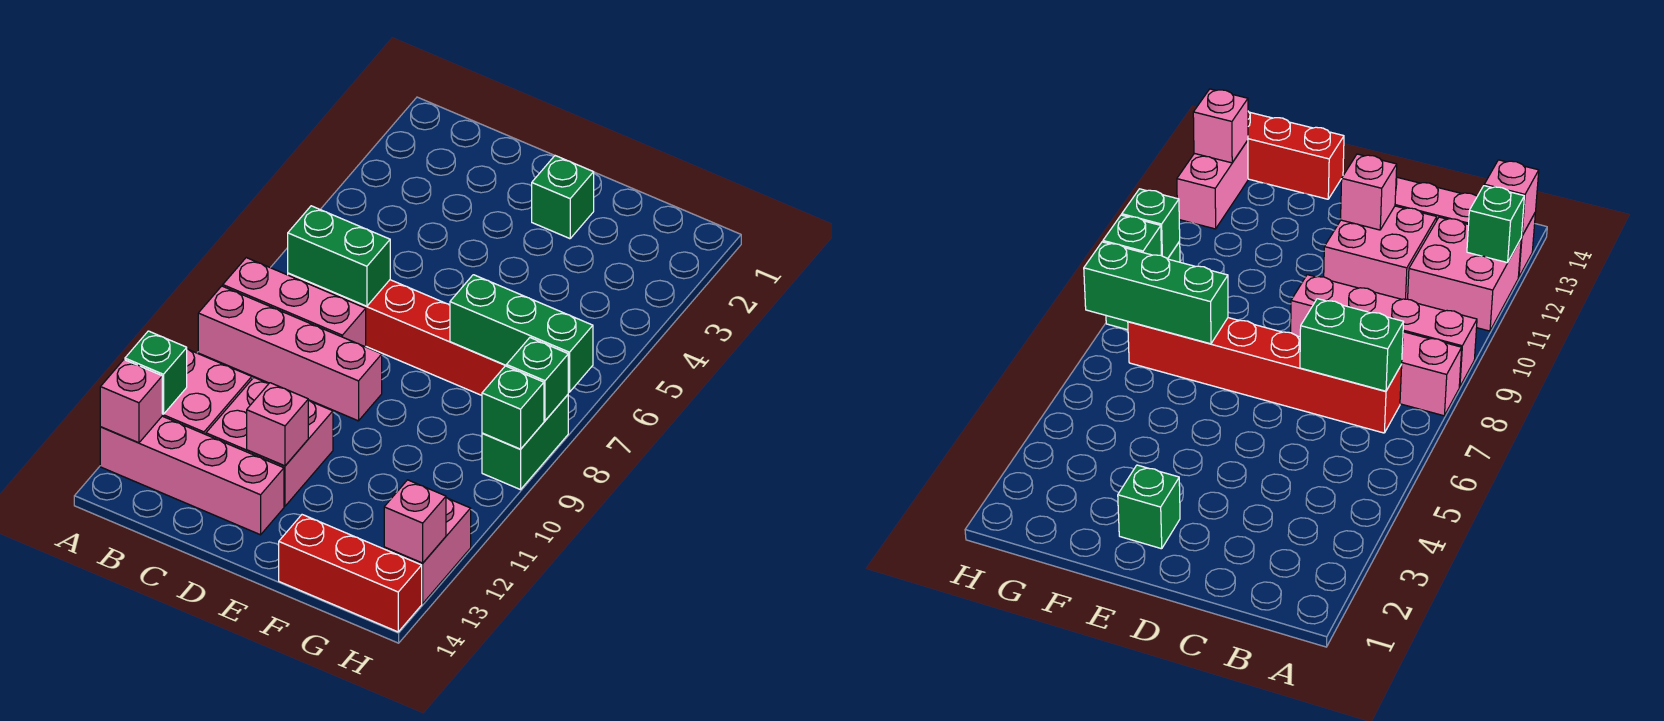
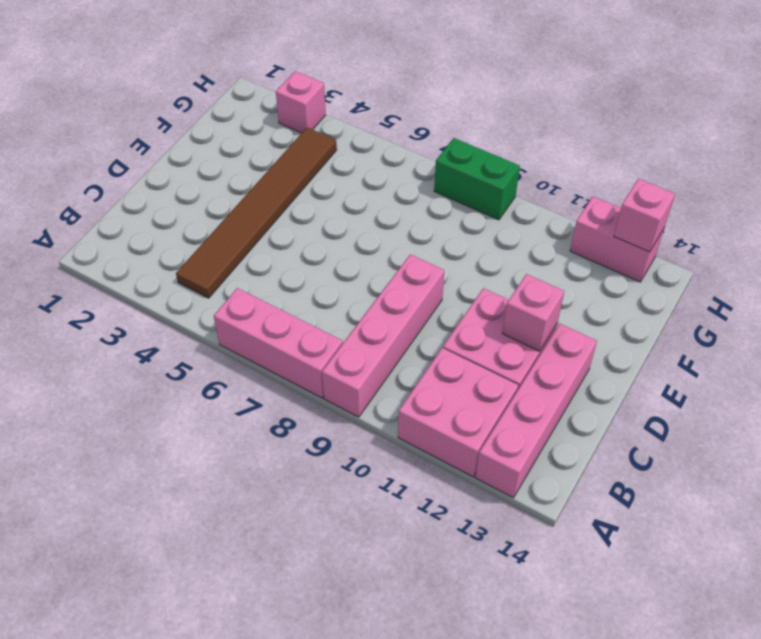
pink 1x3 brick [214,288,343,398] -> pink 1x3 brick turned to [223,258,366,347]
brown 1x6 tile [176,127,337,298] -> none
pink 1x1 brick [276,71,326,133] -> pink 1x1 brick moved to [100,360,162,443]
none -> red 1x6 brick [288,273,506,395]
none -> green 1x1 brick [532,156,594,239]
none -> red 1x3 brick [279,515,422,632]

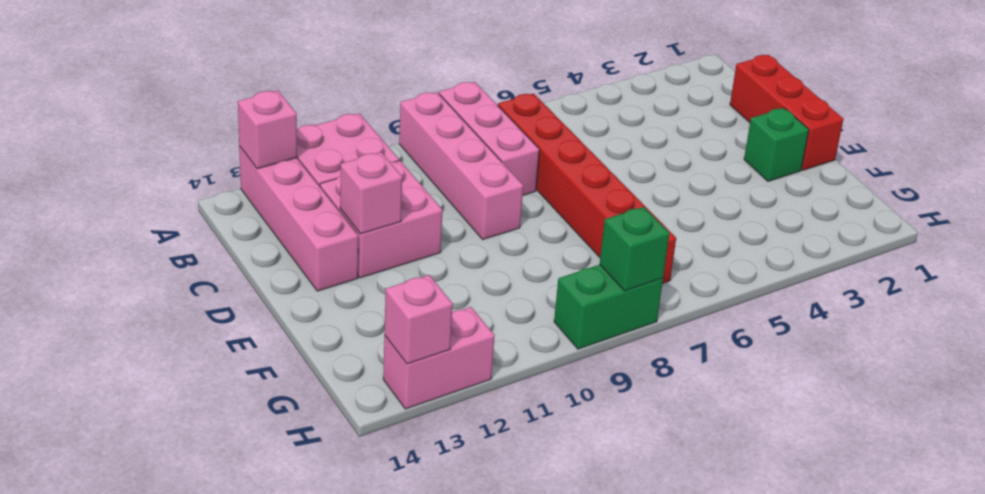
red 1x3 brick [730,55,843,170] -> red 1x3 brick moved to [279,515,422,632]
none -> green 1x1 brick [125,331,187,414]
none -> green 1x2 brick [288,206,390,306]
none -> green 1x3 brick [450,275,593,392]

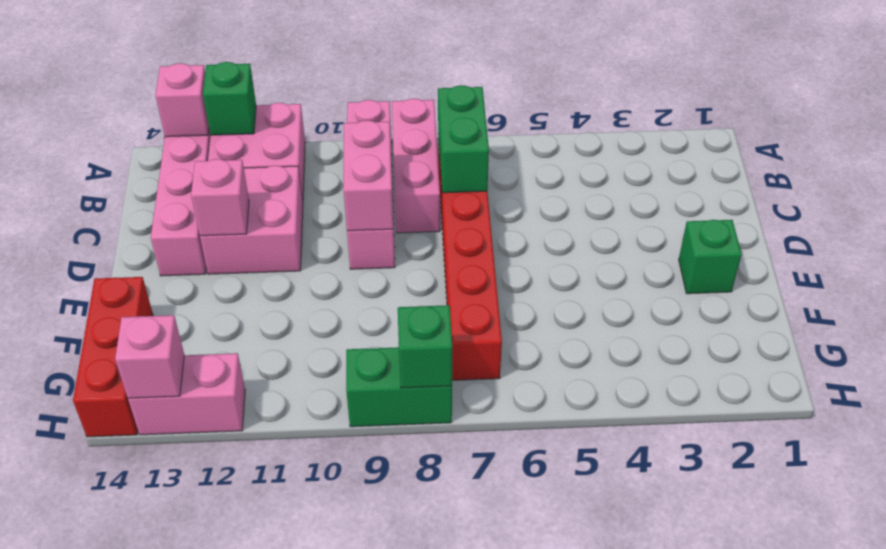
pink 1x2 brick [344,120,393,231] -> none
none -> green 1x3 brick [450,275,593,392]
none -> green 1x1 brick [482,366,544,449]

